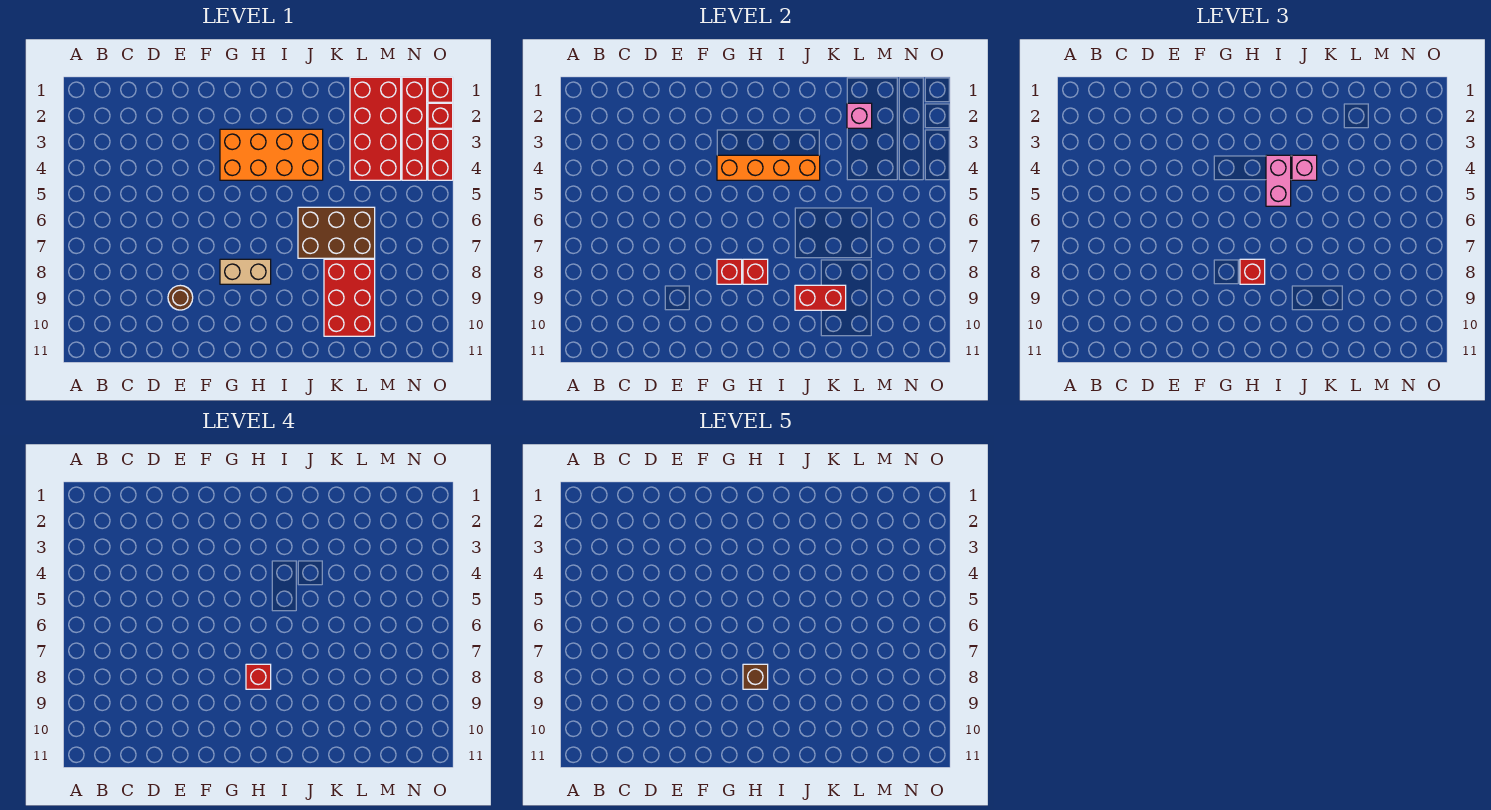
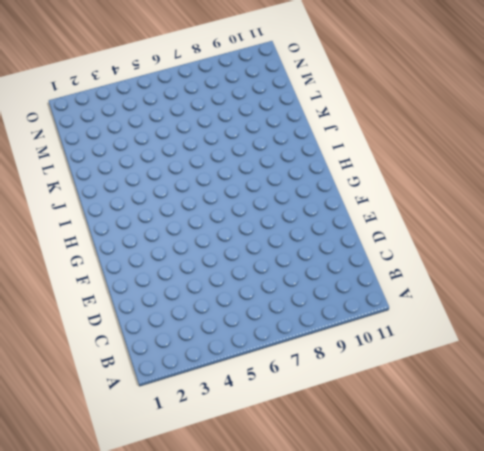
none -> brown 1x1 round brick [168,285,193,310]
none -> orange 2x4 brick [220,129,323,180]
none -> tan 1x2 brick [220,259,271,284]

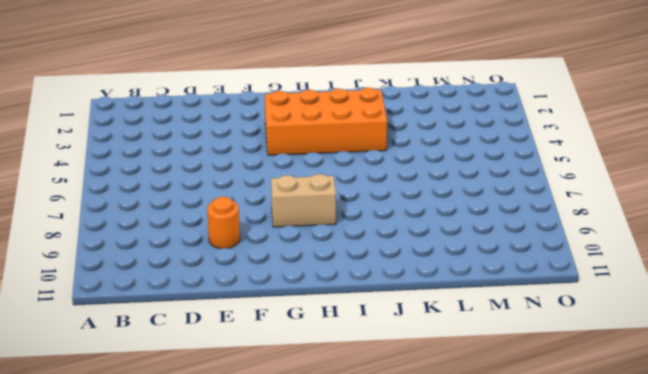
orange 1x1 round brick [207,197,240,249] -> brown 1x1 round brick [168,285,193,310]
none -> brown 2x3 brick [298,207,375,258]
none -> red 2x3 brick [324,259,375,336]
none -> red 2x4 brick [350,77,401,180]

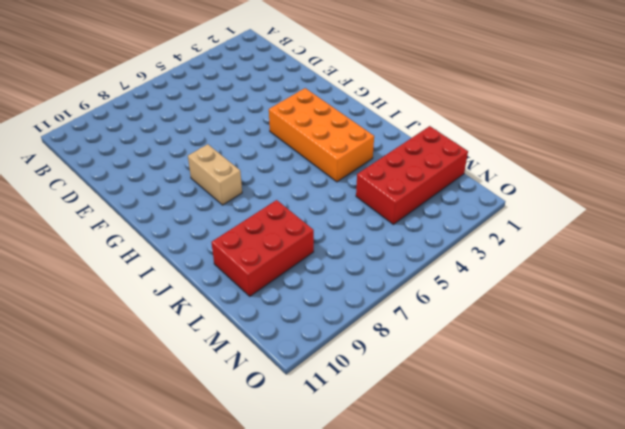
none -> brown 1x1 round brick [168,285,193,310]
none -> brown 2x3 brick [298,207,375,258]
none -> red 1x4 brick [402,77,427,180]

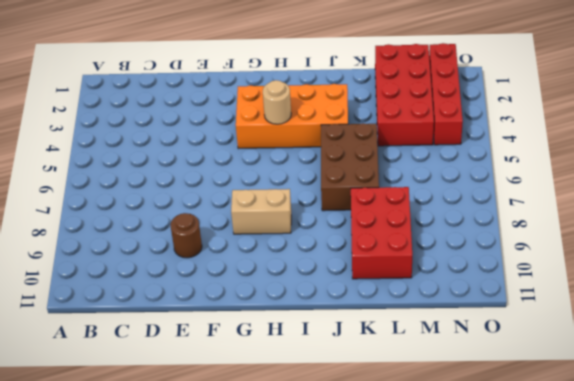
tan 1x1 round brick [263,80,291,124] -> orange 1x4 brick [717,155,820,180]
brown 2x3 brick [321,123,379,211] -> brown 2x3 brick turned to [298,207,375,258]
none -> red 1x1 brick [428,77,453,102]
none -> red 1x1 brick [428,103,453,128]
none -> red 1x2 brick [428,129,453,180]

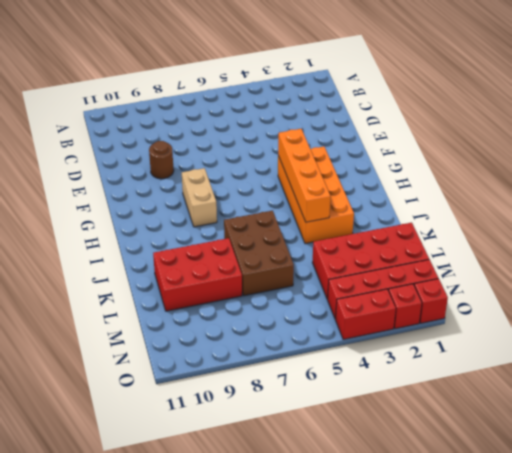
none -> red 1x1 brick [717,259,742,284]
none -> red 1x1 brick [743,259,768,284]
none -> red 1x2 brick [795,285,846,310]

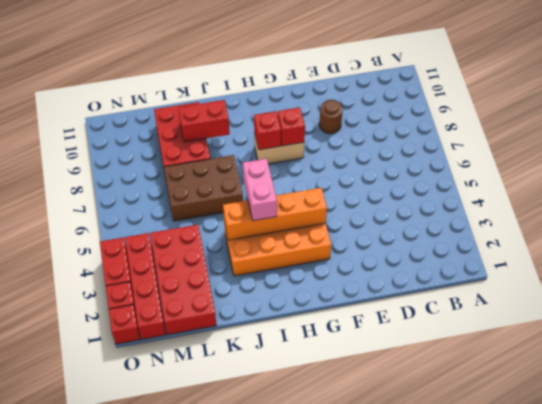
none -> pink 1x1 brick [847,103,872,128]
none -> red 1x1 brick [1240,259,1265,284]
none -> pink 1x1 brick [1292,155,1317,180]

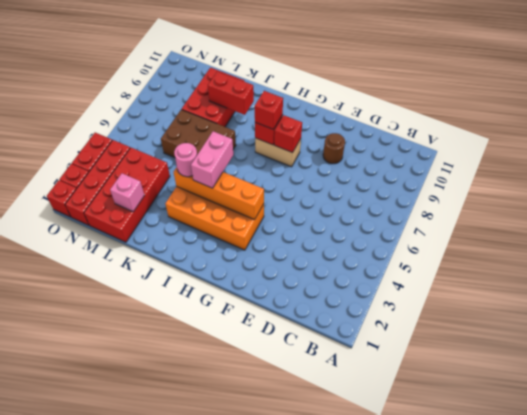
pink 1x1 round brick [174,143,197,177] -> pink 1x1 brick [1292,155,1317,180]
none -> red 1x1 brick [246,664,271,689]
none -> brown 1x1 brick [743,664,768,689]

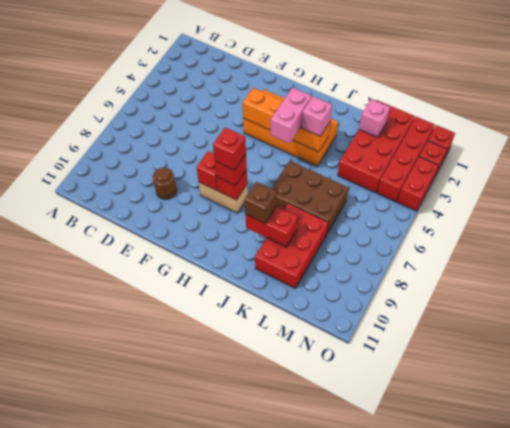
brown 1x1 brick [245,182,277,223] -> brown 1x1 brick moved to [743,664,768,689]

